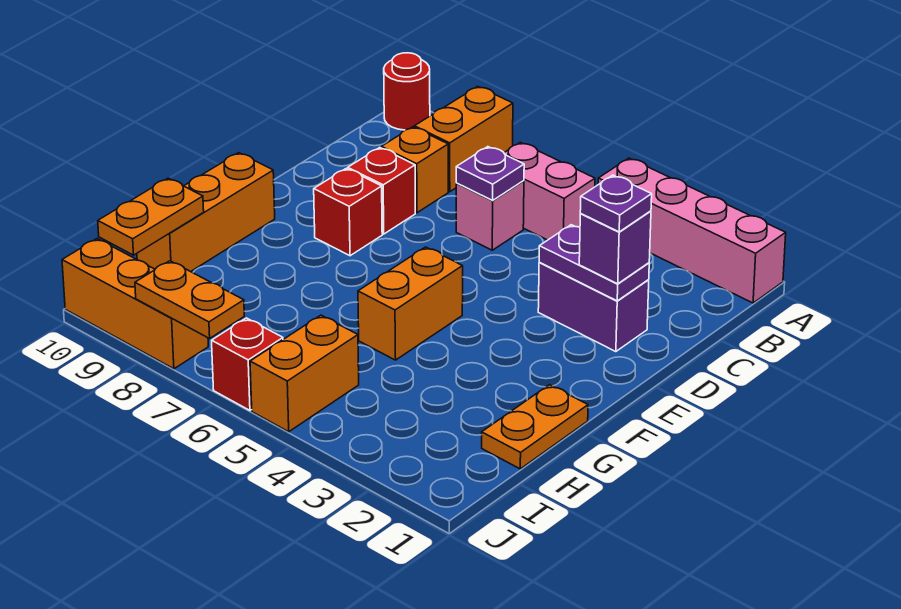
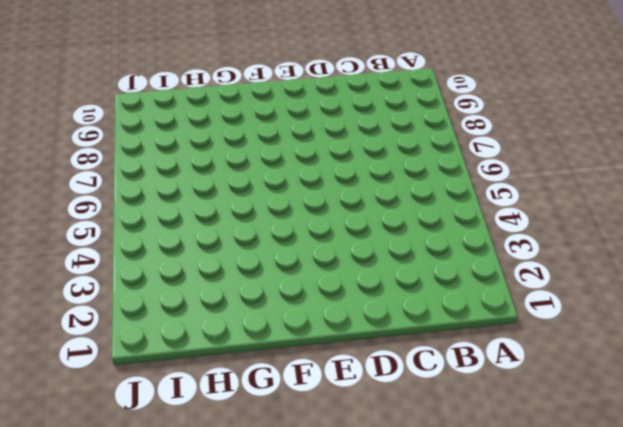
none -> pink 1x4 brick [598,158,786,303]
none -> orange 1x2 brick [414,86,513,192]
none -> red 1x1 round brick [384,53,430,130]

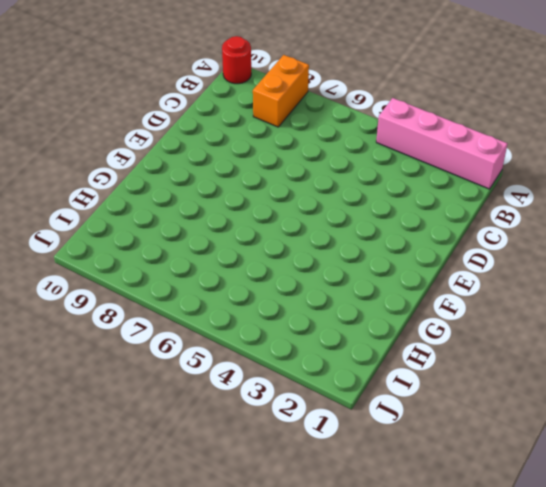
none -> pink 1x2 brick [504,142,595,240]
none -> pink 1x1 brick [456,181,524,250]
none -> orange 1x1 brick [381,127,448,213]

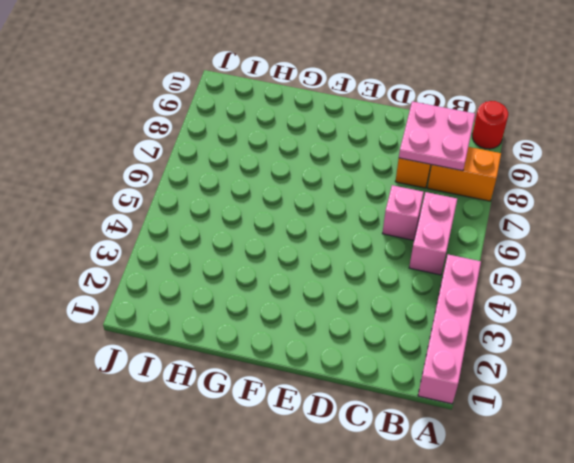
pink 2x2 plate [399,101,475,171] -> none
none -> purple 1x2 brick [538,262,649,352]
none -> red 1x1 brick [348,148,415,234]
none -> red 1x1 brick [314,169,382,256]

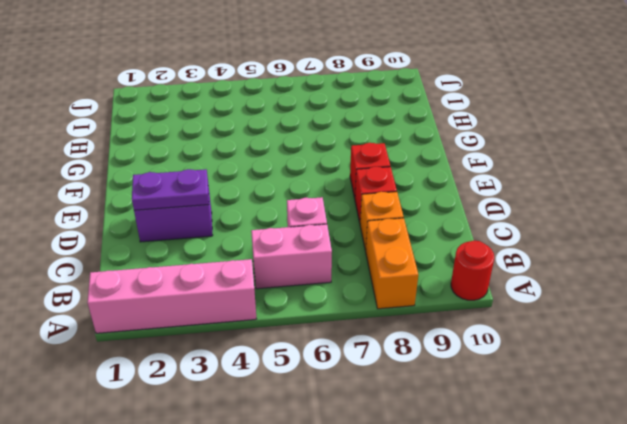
none -> orange 1x2 brick [358,247,463,360]
none -> orange 1x3 brick [137,153,275,272]
none -> orange 1x2 plate [482,385,588,469]

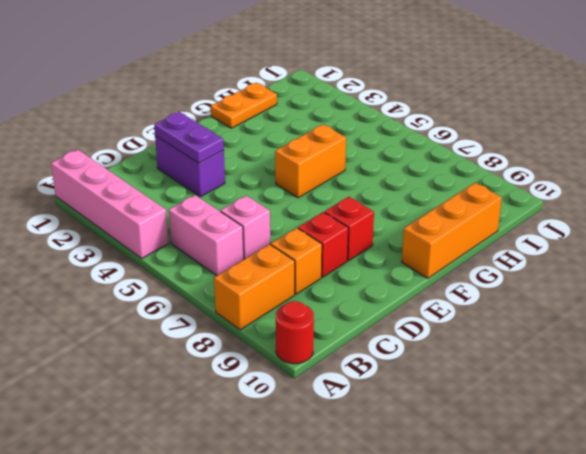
none -> orange 1x2 brick [250,315,359,432]
none -> red 1x1 brick [212,318,283,410]
none -> orange 1x3 brick [62,239,208,369]

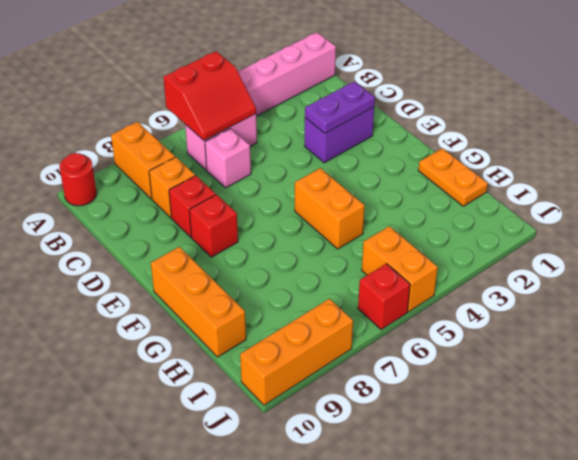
red 2x2 slope [163,51,256,141] -> none
none -> purple 1x1 plate [456,147,524,200]
none -> orange 1x2 plate [98,178,204,255]
none -> orange 1x2 plate [135,261,244,338]

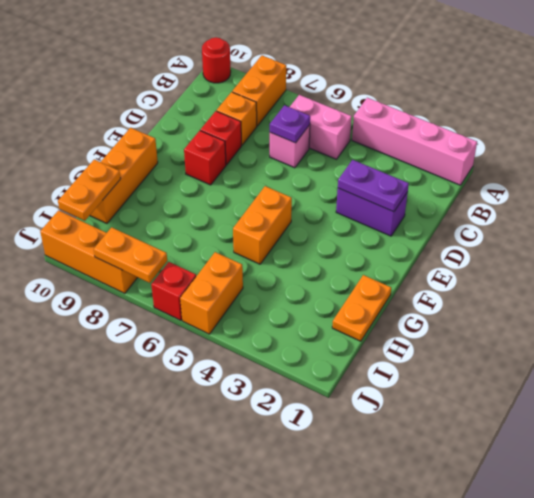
none -> purple 1x1 brick [579,211,651,284]
none -> purple 1x1 plate [580,175,652,232]

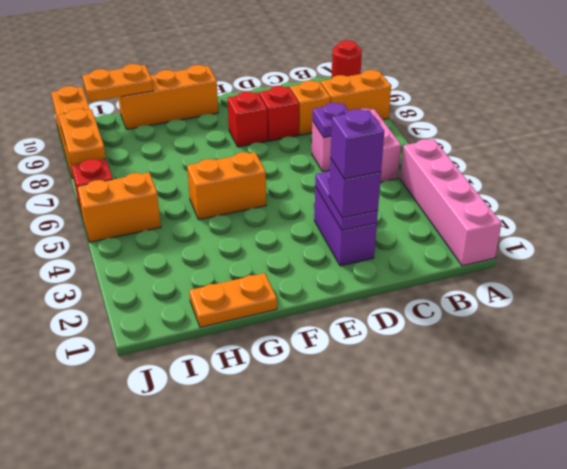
purple 1x1 brick [330,109,384,179] -> purple 1x1 plate [580,175,652,232]

